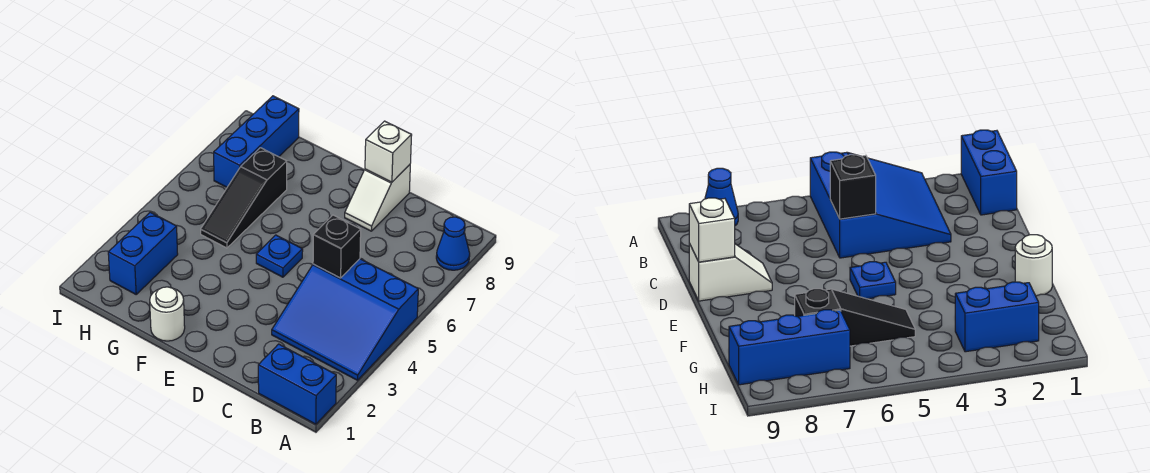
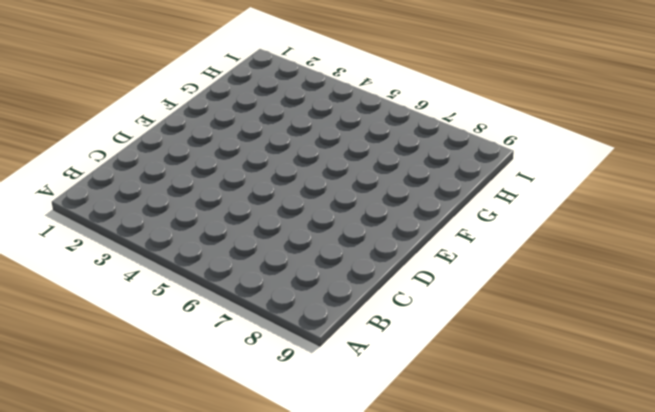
none -> blue 1x2 brick [258,344,336,424]
none -> blue 3x3 slope [272,259,418,380]

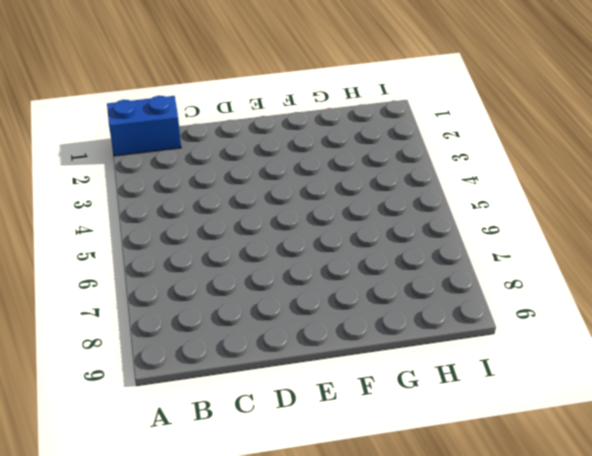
none -> blue 3x3 slope [272,259,418,380]
none -> blue 1x1 cone [436,217,470,270]

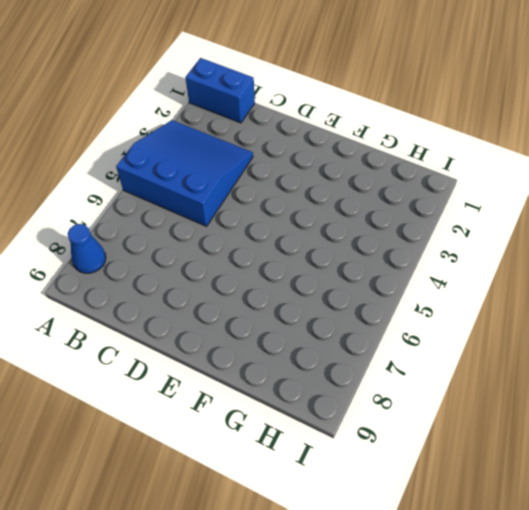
none -> white 1x2 slope [345,165,410,231]
none -> blue 1x1 plate [256,235,303,277]

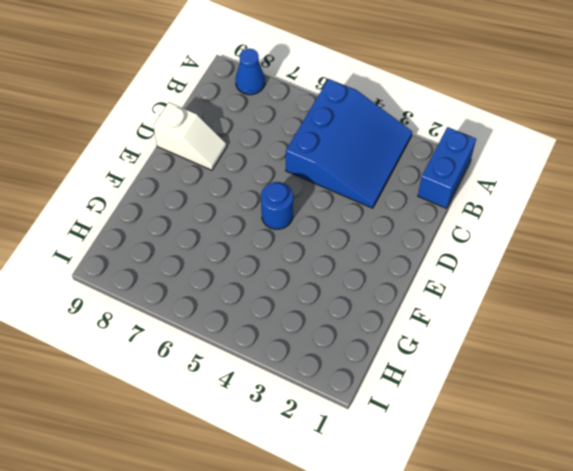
blue 1x1 round brick [261,182,293,229] -> blue 1x1 plate [256,235,303,277]
none -> white 1x1 round brick [150,287,185,341]
none -> black 1x3 slope [201,148,287,248]

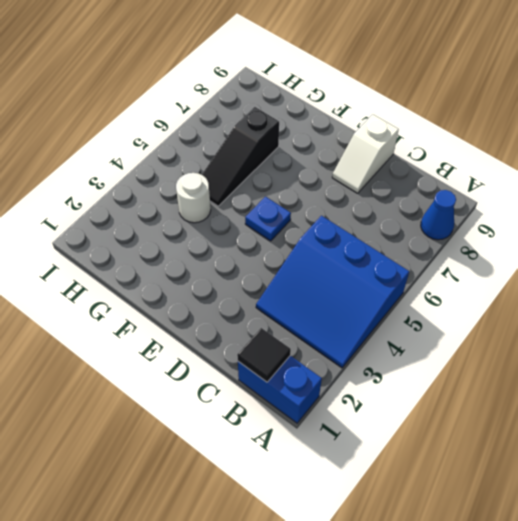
black 1x1 tile [237,328,291,382] -> none
white 1x1 round brick [176,173,211,223] -> white 1x1 round brick moved to [150,287,185,341]
none -> blue 1x2 brick [108,212,178,294]
none -> blue 1x3 brick [214,96,299,187]

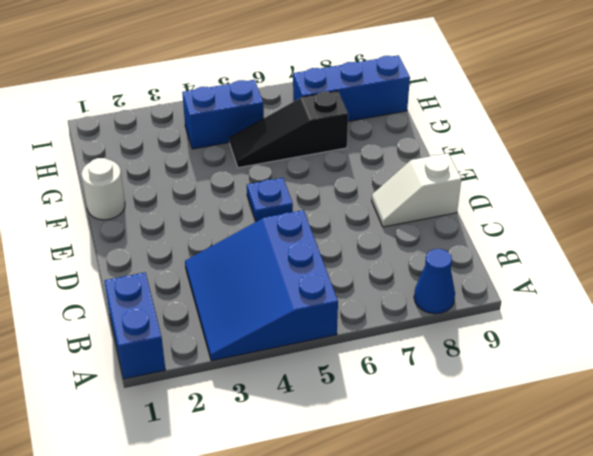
blue 1x2 brick [182,80,264,149] -> blue 1x2 brick moved to [108,212,178,294]
none -> black 1x1 brick [313,215,361,278]
none -> white 1x1 brick [365,121,412,182]

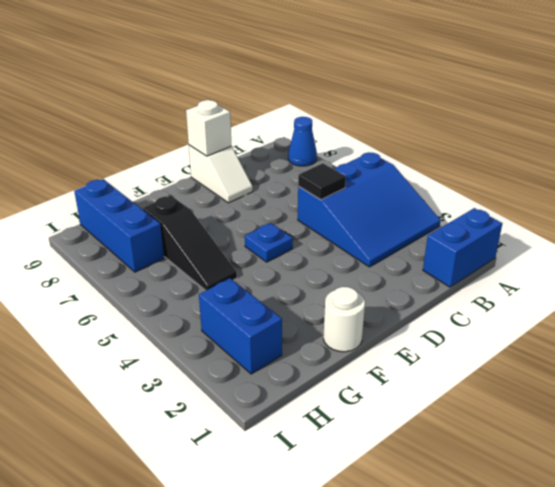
black 1x1 tile [298,163,346,200] -> black 1x1 brick [313,215,361,278]

